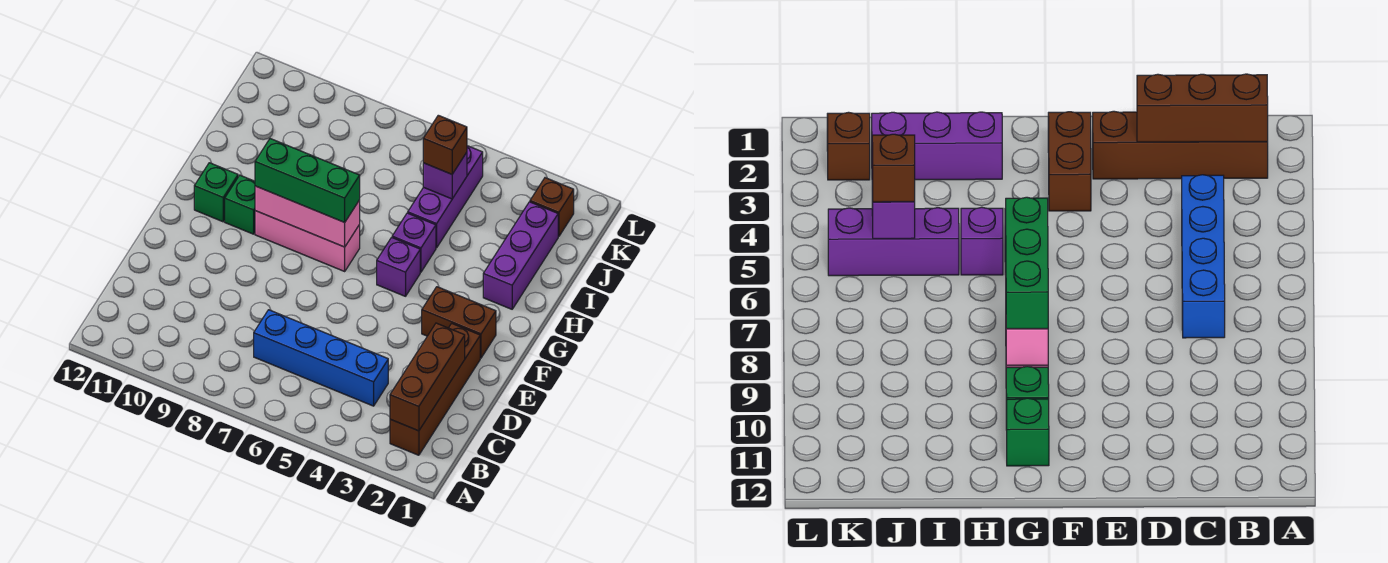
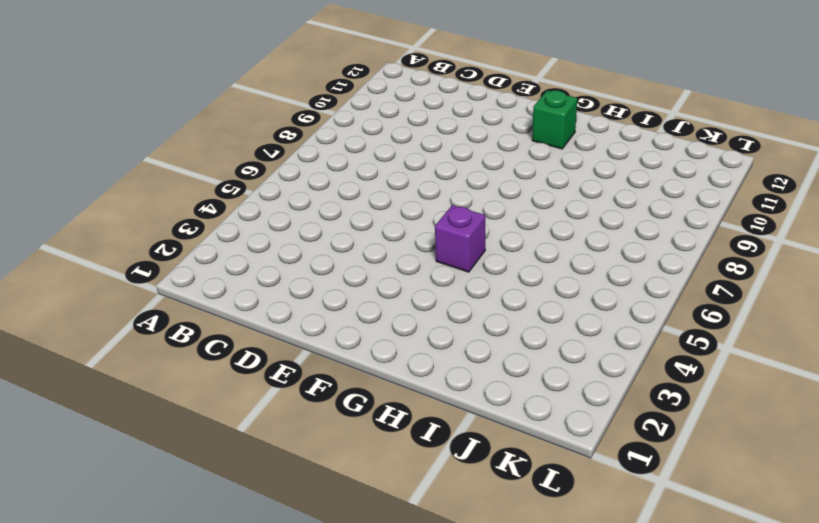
none -> brown 1x4 brick [390,323,480,455]
none -> blue 1x4 brick [254,310,388,406]
none -> brown 1x2 brick [422,287,496,358]

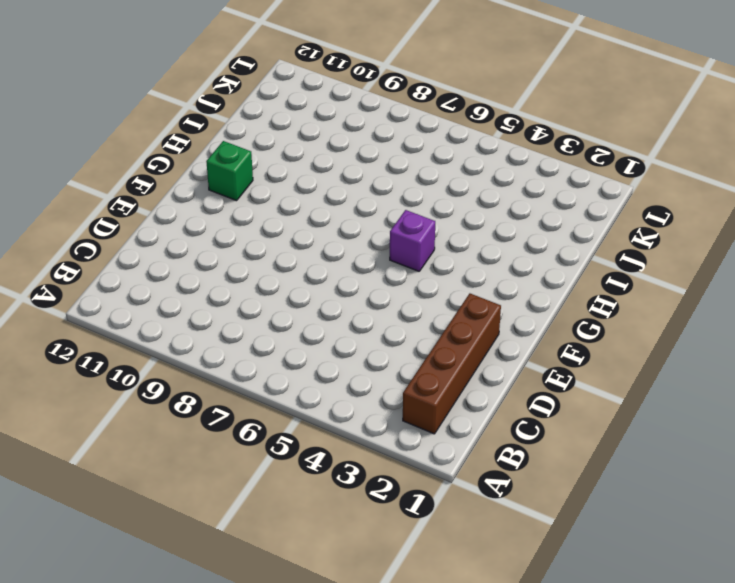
none -> blue 1x4 brick [254,310,388,406]
none -> brown 1x2 brick [422,287,496,358]
none -> pink 1x3 brick [255,211,360,271]

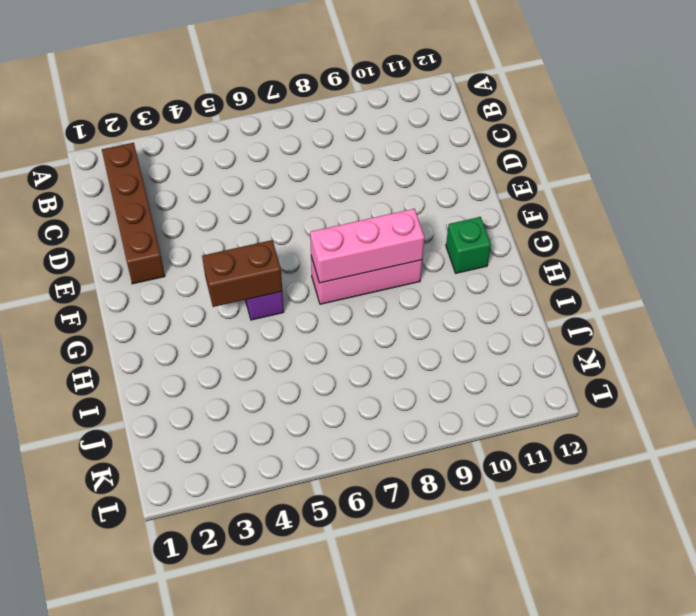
brown 1x2 brick [202,240,282,307] -> brown 1x2 brick moved to [422,287,496,358]
none -> blue 1x4 brick [254,310,388,406]
none -> green 1x1 brick [225,175,255,234]
none -> purple 1x3 brick [483,202,558,309]

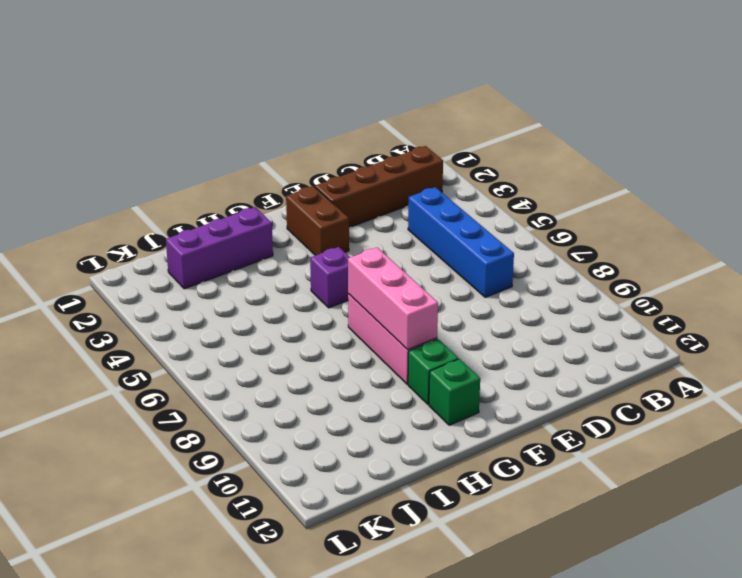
none -> purple 1x1 brick [392,213,436,272]
none -> purple 1x3 brick [408,146,483,248]
none -> brown 1x1 brick [530,178,574,237]

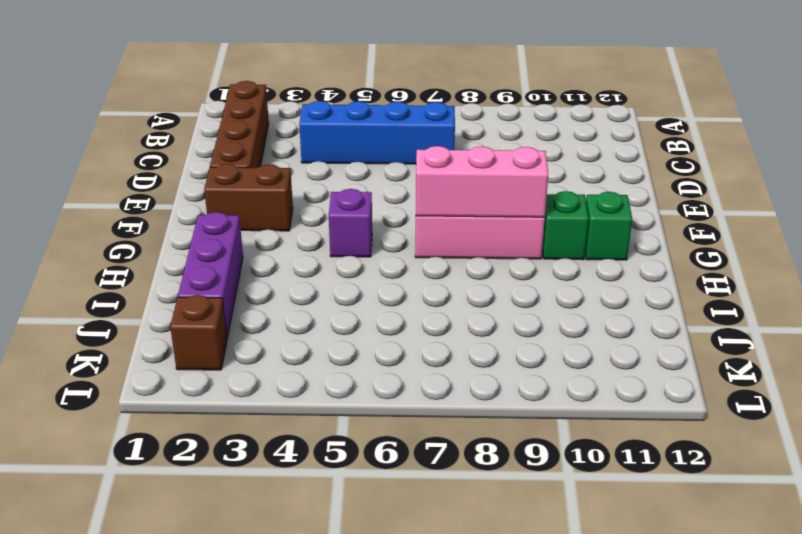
none -> purple 1x1 brick [392,213,436,272]
none -> purple 1x3 brick [408,146,483,248]
none -> brown 1x3 brick [390,323,465,431]

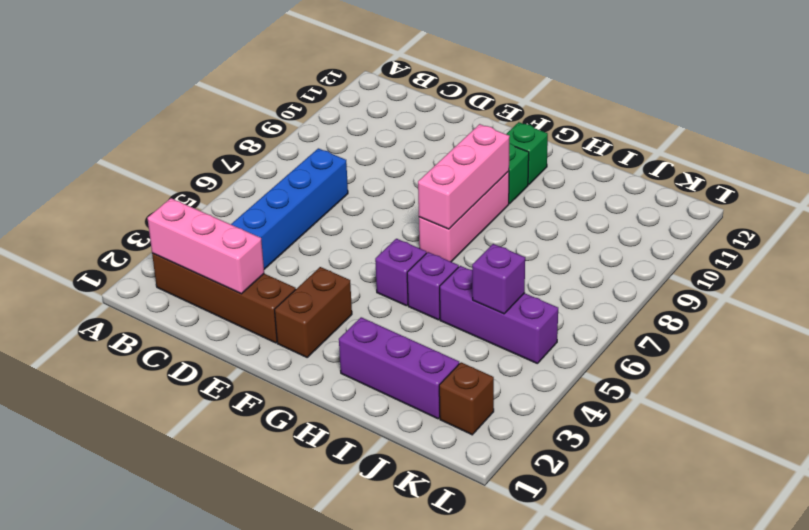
pink 1x3 brick [147,198,264,294] -> brown 1x3 brick [390,323,465,431]
none -> green 1x3 brick [255,139,360,222]
none -> brown 1x1 brick [423,115,467,174]

